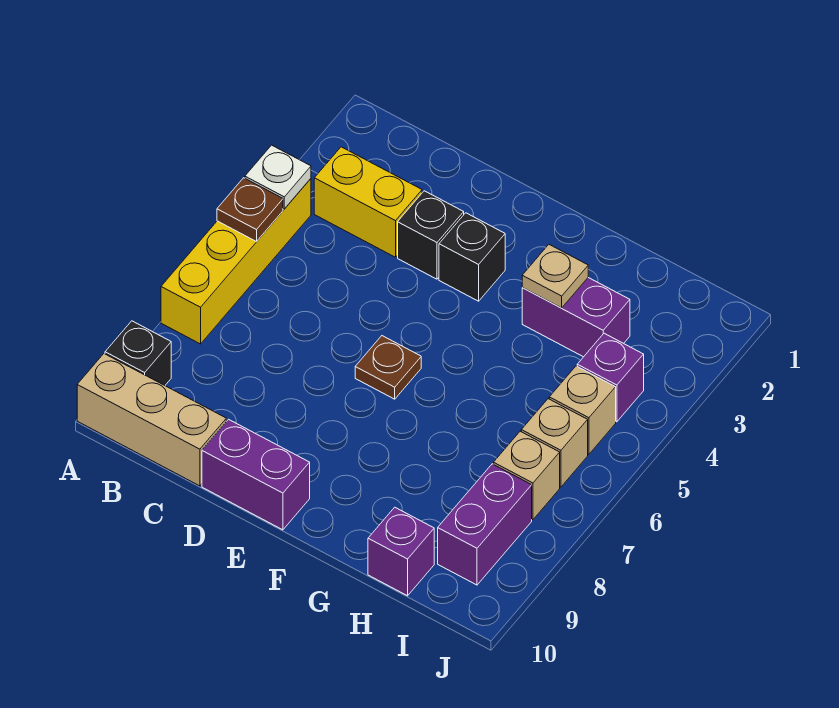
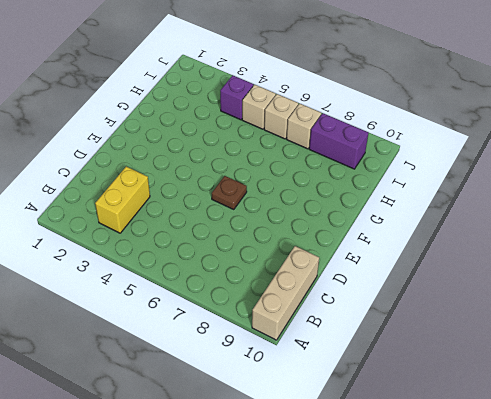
none -> yellow 1x4 brick [161,179,311,344]
none -> black 1x1 brick [105,321,171,385]
none -> black 1x1 brick [398,191,464,279]

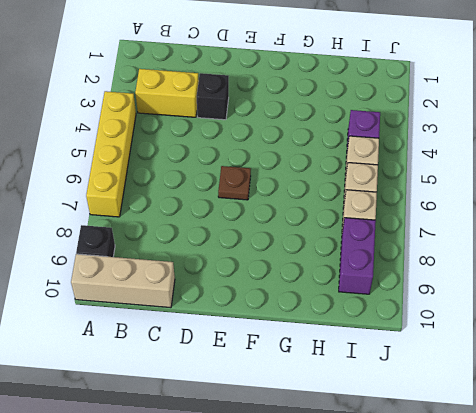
none -> purple 1x2 brick [202,419,310,530]
none -> black 1x1 brick [439,213,505,301]
none -> purple 1x2 brick [522,278,630,357]

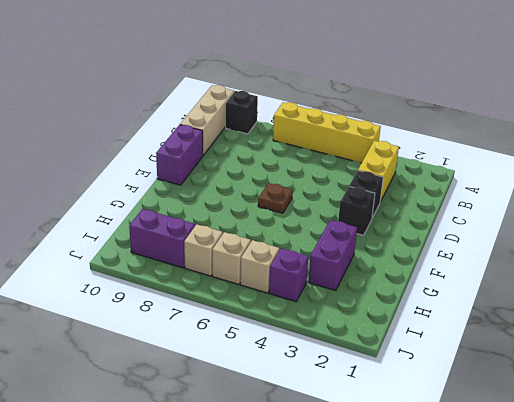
none -> purple 1x1 brick [368,507,434,596]
none -> white 1x1 plate [245,145,311,209]
none -> brown 1x1 plate [217,178,283,242]

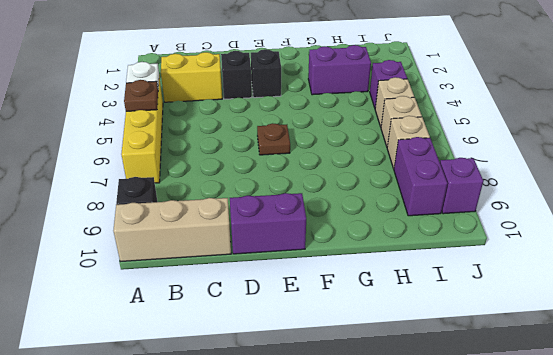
purple 1x1 brick [440,158,483,214] -> purple 1x1 brick moved to [368,507,434,596]
none -> tan 1x1 plate [522,245,588,308]

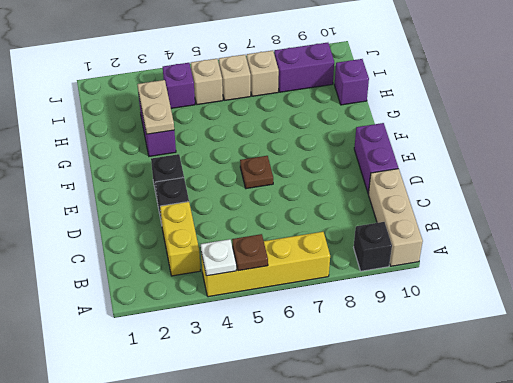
tan 1x2 plate [137,80,174,134] -> tan 1x1 plate [522,245,588,308]

